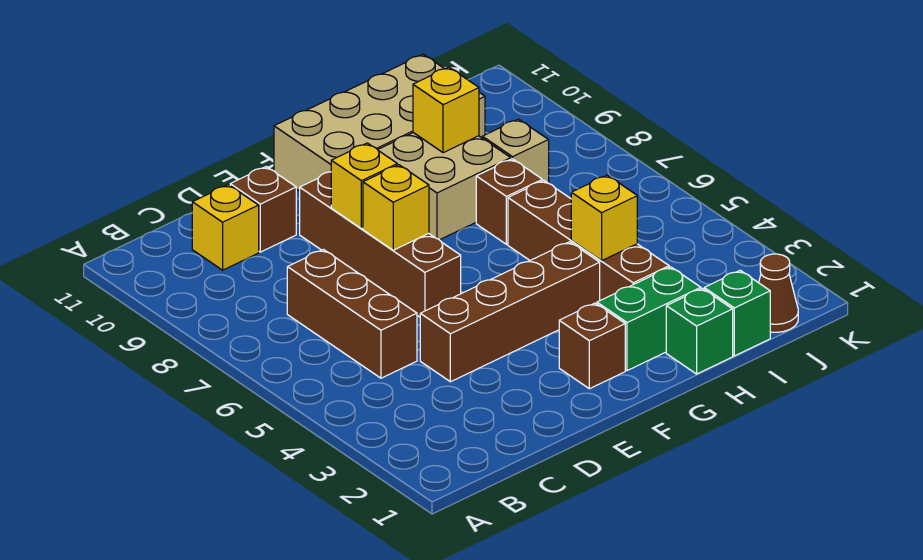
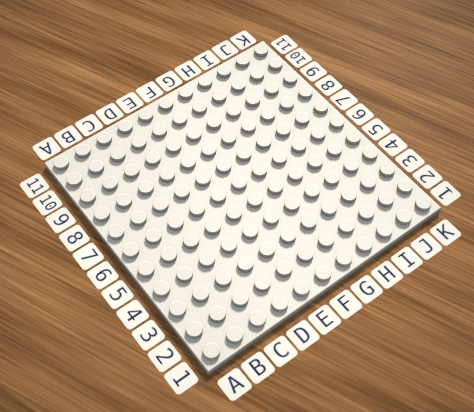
none -> brown 1x3 brick [287,249,417,378]
none -> yellow 1x1 brick [192,185,259,270]
none -> brown 1x4 brick [420,242,600,382]

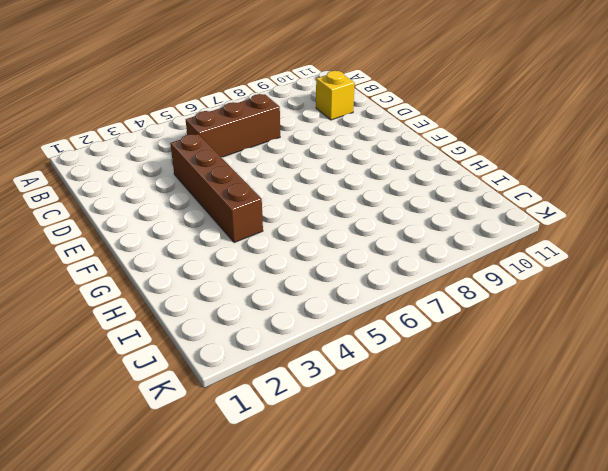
none -> brown 1x1 brick [230,167,296,252]
none -> brown 1x4 brick [300,172,461,317]
none -> brown 1x1 brick [559,303,625,389]

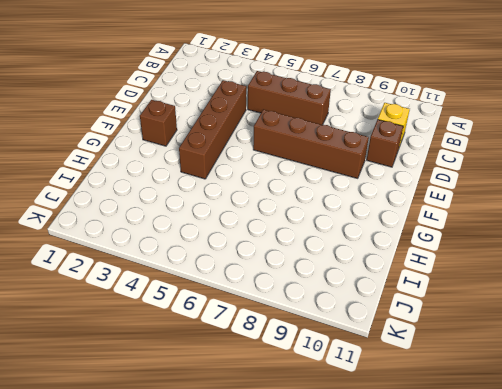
none -> tan 2x4 brick [274,54,485,191]
none -> green 1x2 brick [597,267,701,371]
none -> tan 2x2 brick [378,133,511,240]

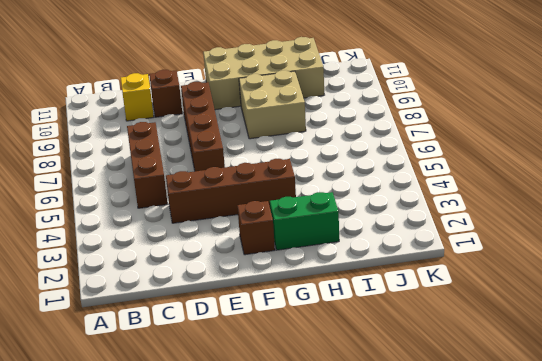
none -> green 1x1 brick [666,288,733,374]
none -> brown 1x4 brick [508,181,669,300]
none -> brown 1x1 brick [476,159,542,244]

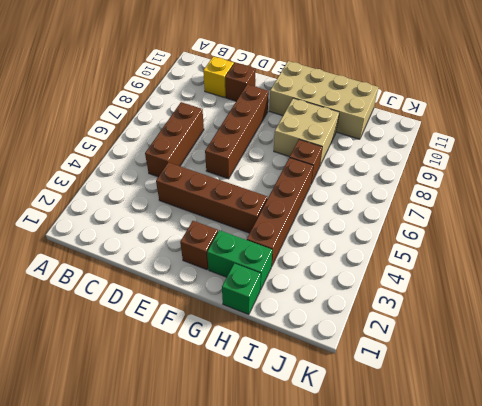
none -> green 1x1 brick [704,270,770,356]
none -> tan 1x1 brick [482,119,549,183]
none -> brown 1x1 cone [759,254,798,332]

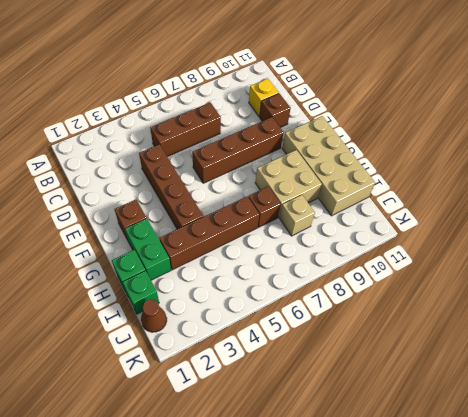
none -> yellow 1x1 brick [363,165,429,250]
none -> yellow 1x1 brick [331,143,397,229]
none -> yellow 1x1 brick [571,175,637,261]

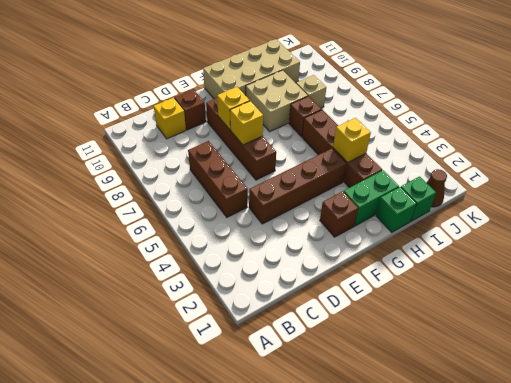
none -> yellow 1x1 brick [413,67,479,153]

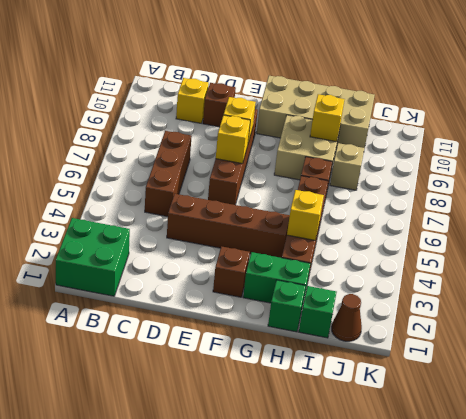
green 2x2 brick [55,218,130,296] -> none

